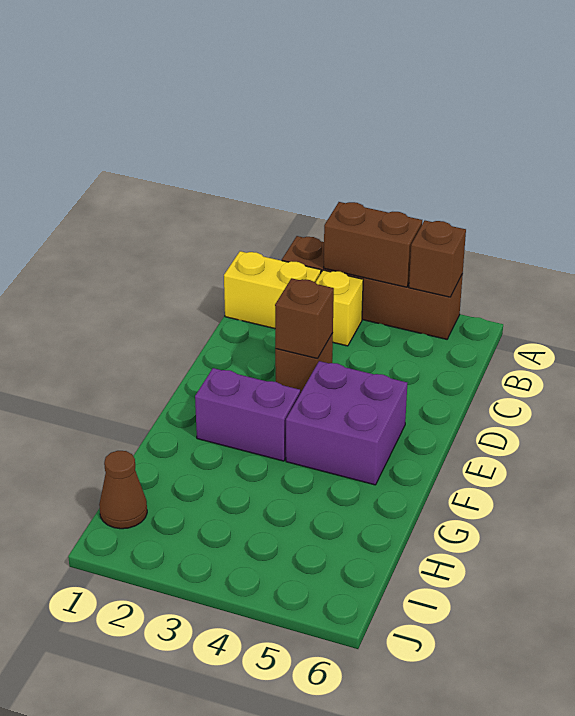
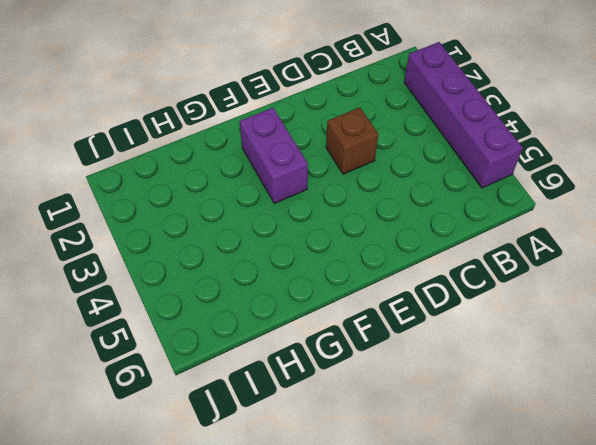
purple 1x4 brick [404,42,523,188] -> brown 1x4 brick [282,236,463,339]
none -> yellow 1x2 brick [224,251,321,329]
none -> yellow 1x1 brick [316,270,363,346]

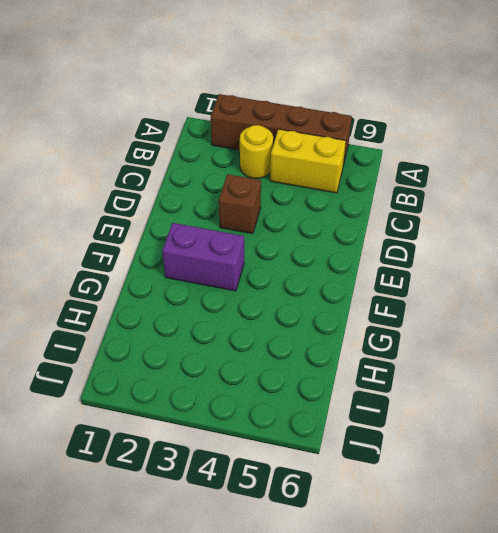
yellow 1x1 round brick [240,125,273,179] -> yellow 1x1 brick [316,270,363,346]
yellow 1x2 brick [270,129,346,193] -> yellow 1x2 brick moved to [224,251,321,329]
none -> purple 2x2 brick [286,361,407,485]
none -> brown 1x1 cone [99,451,147,529]

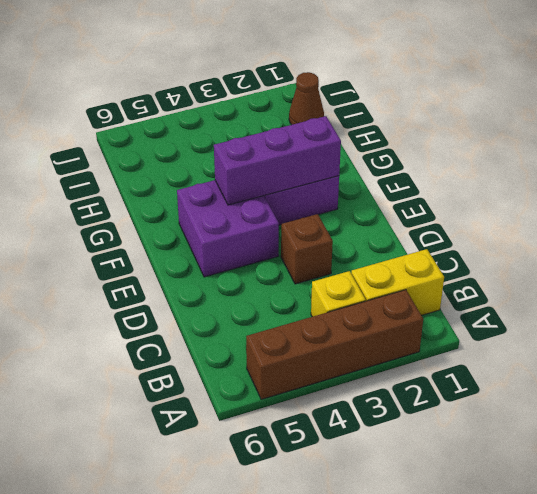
purple 1x3 brick [214,116,341,205] -> none
none -> brown 1x2 brick [324,202,422,287]
none -> brown 1x1 brick [409,221,466,297]

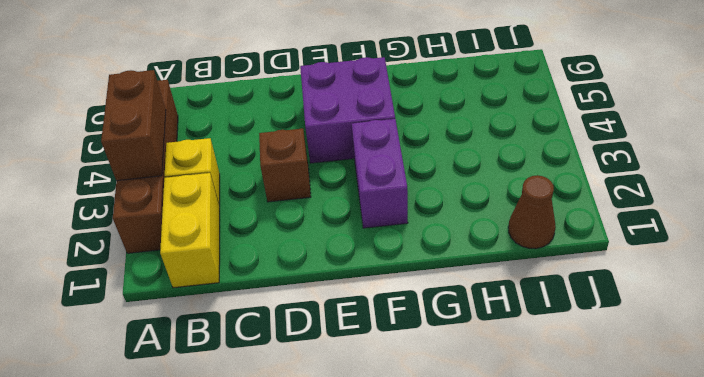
none -> brown 1x1 brick [409,221,466,297]
none -> brown 1x1 brick [275,278,334,359]

